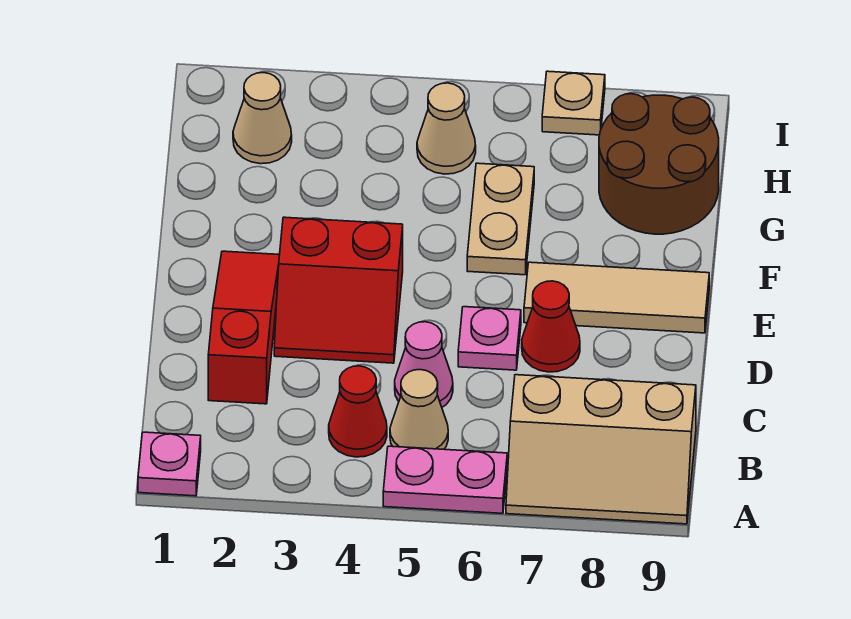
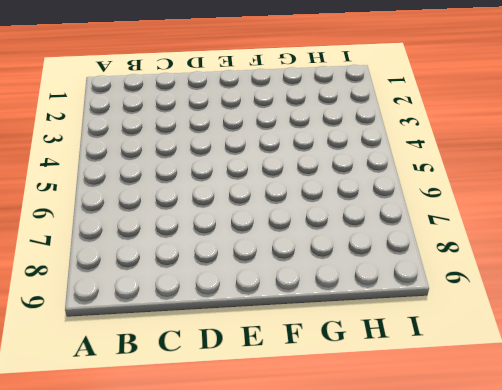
none -> pink 1x1 plate [138,432,201,496]
none -> pink 1x2 plate [383,446,507,513]
none -> tan 2x3 slope [506,375,696,524]

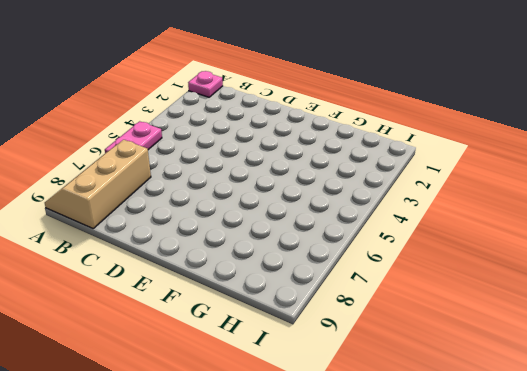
none -> red 1x1 cone [329,366,387,457]
none -> tan 1x1 cone [390,370,448,449]
none -> red 1x3 slope [208,251,279,404]

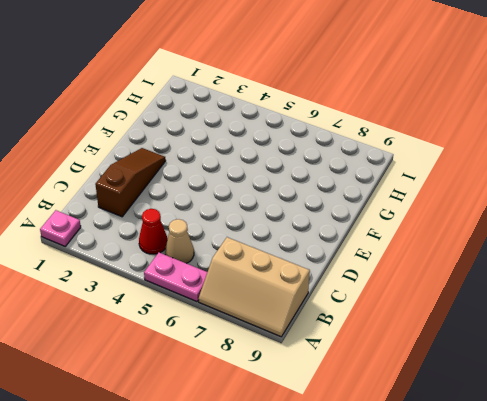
brown 1x3 slope [95,148,166,217] -> red 1x3 slope [208,251,279,404]
none -> pink 1x1 cone [395,322,453,407]
none -> red 2x2 slope [274,217,403,363]
none -> pink 1x1 plate [458,307,521,370]

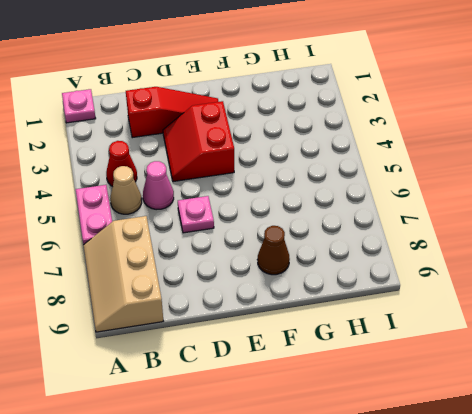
brown 1x1 cone [258,226,290,275] -> none
none -> red 1x1 cone [522,281,580,372]
none -> tan 1x3 tile [524,262,709,333]
none -> tan 1x2 plate [467,163,534,275]

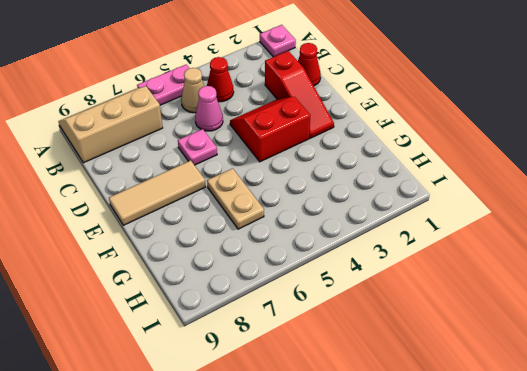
red 1x1 cone [298,43,321,86] -> red 1x1 cone moved to [522,281,580,372]
none -> brown 2x2 round brick [599,94,719,234]
none -> tan 1x1 cone [233,73,292,164]
none -> tan 1x1 cone [417,83,476,174]

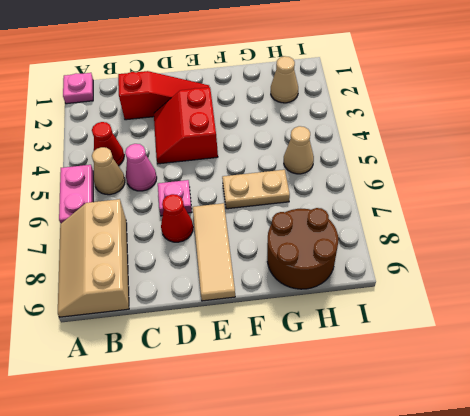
none -> tan 1x1 plate [542,71,605,135]

